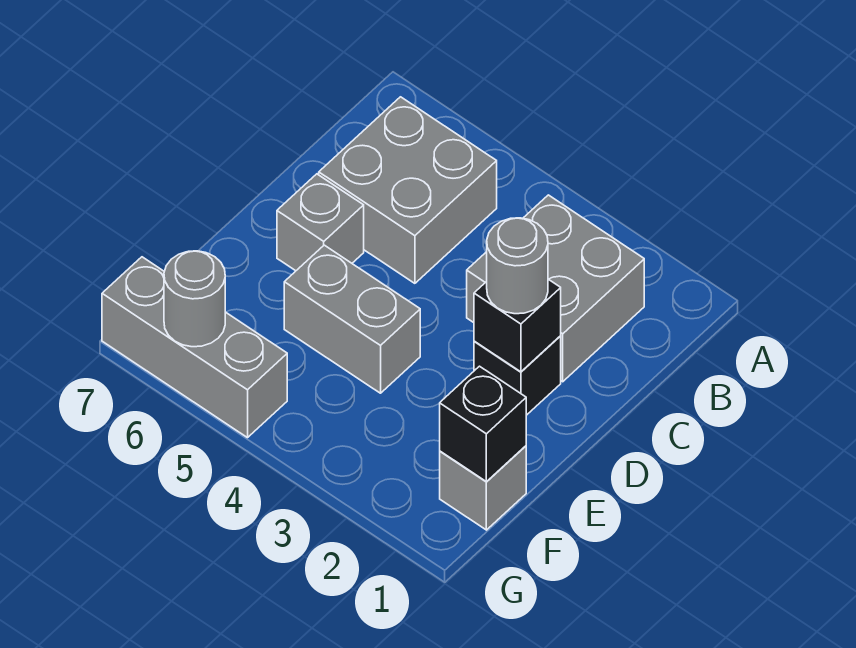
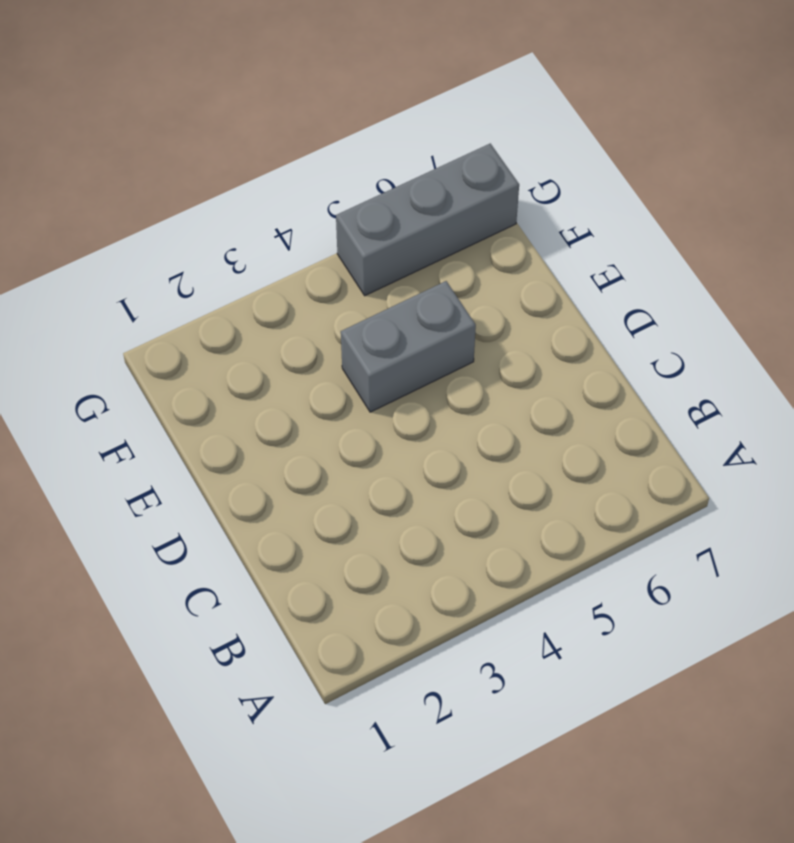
none -> grey 2x2 brick [467,195,644,382]
none -> grey 2x2 brick [319,97,497,283]

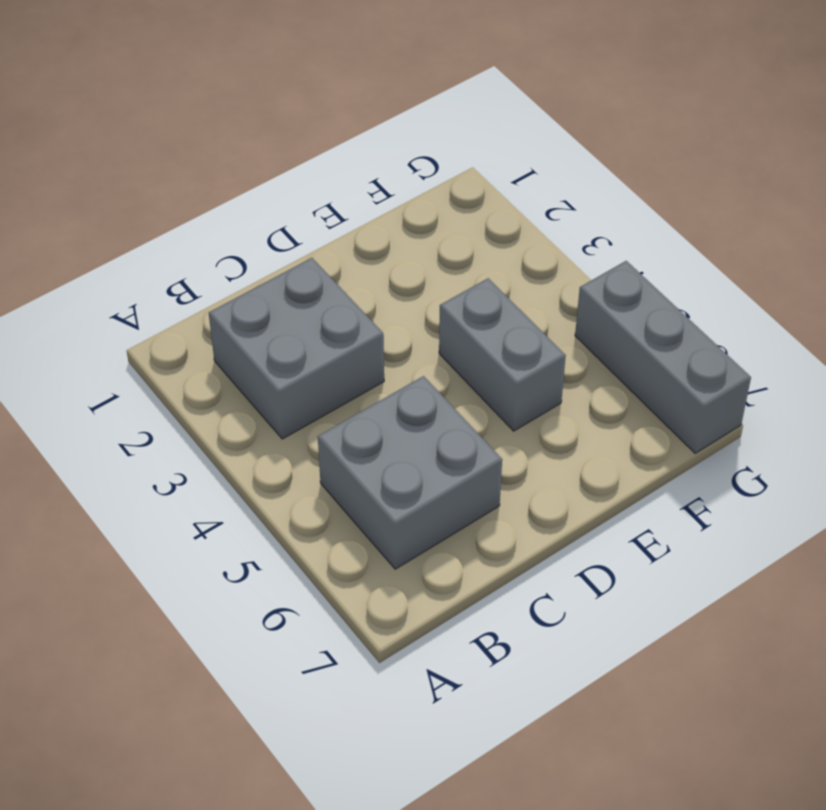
none -> black 1x1 brick [474,336,561,415]
none -> grey 1x1 brick [277,174,364,271]

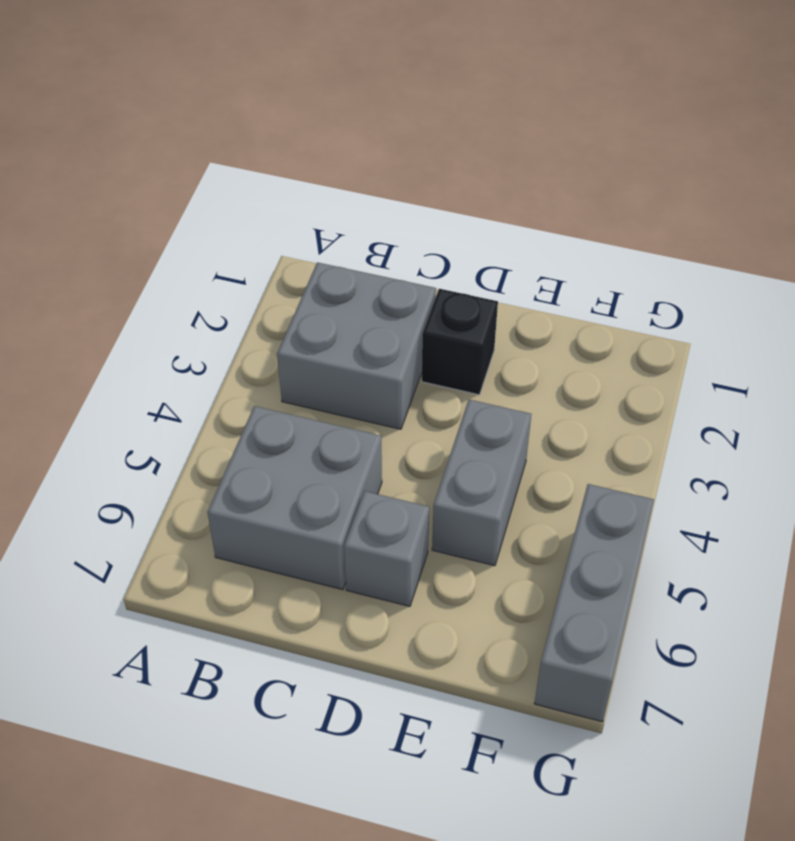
none -> grey 1x1 brick [440,446,526,530]
none -> black 1x1 brick [474,279,561,372]

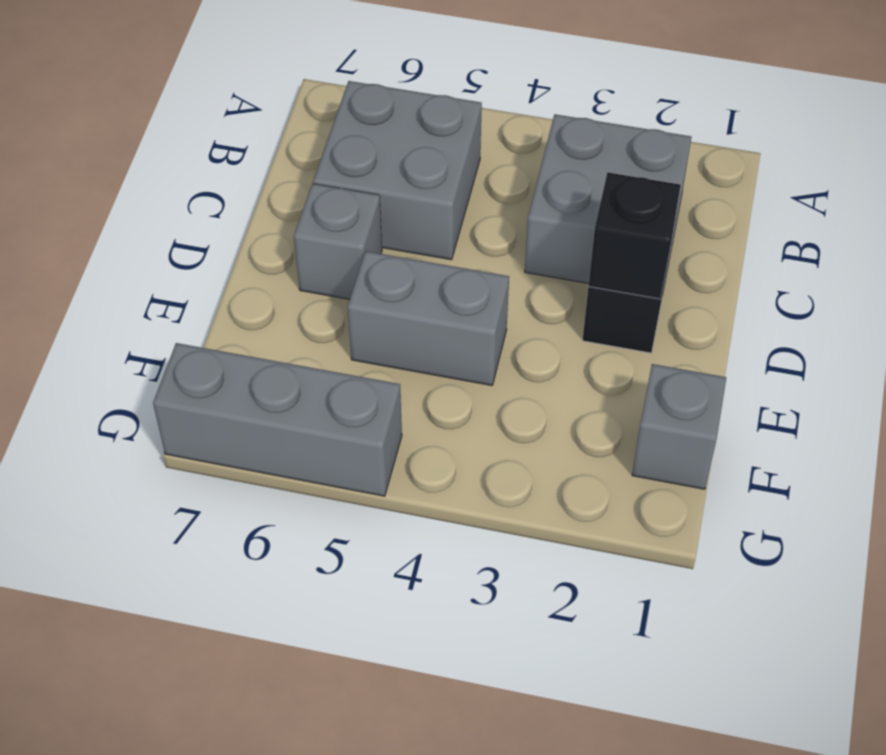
none -> black 1x1 brick [440,366,526,482]
none -> grey 1x1 round brick [164,251,225,347]

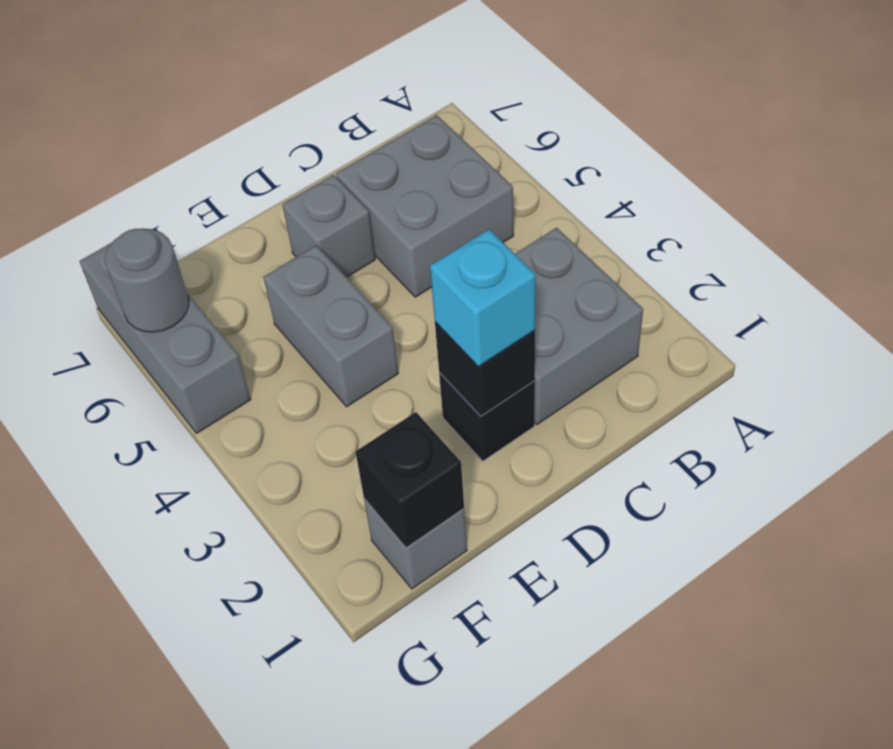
cyan 1x1 brick [430,229,536,367] -> grey 1x1 round brick [487,218,548,314]

